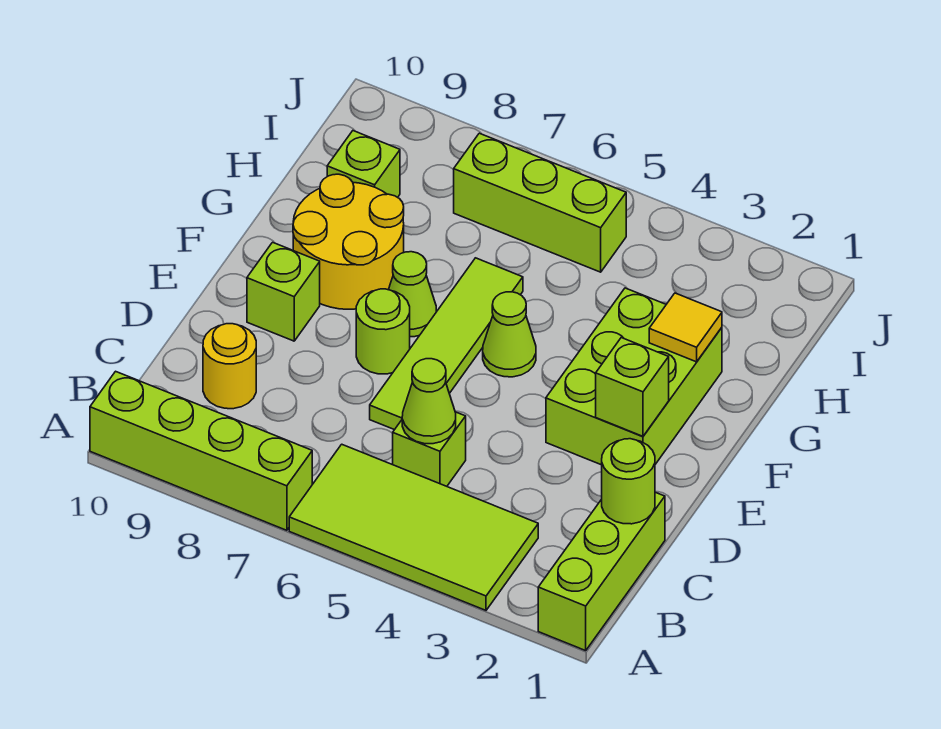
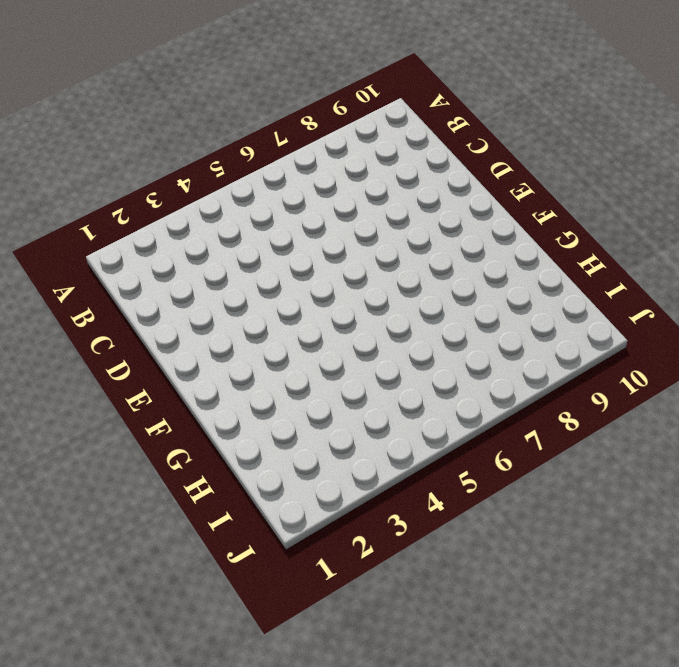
none -> lime 1x3 brick [538,492,665,651]
none -> lime 2x4 tile [289,444,538,610]
none -> lime 1x4 brick [90,371,312,530]

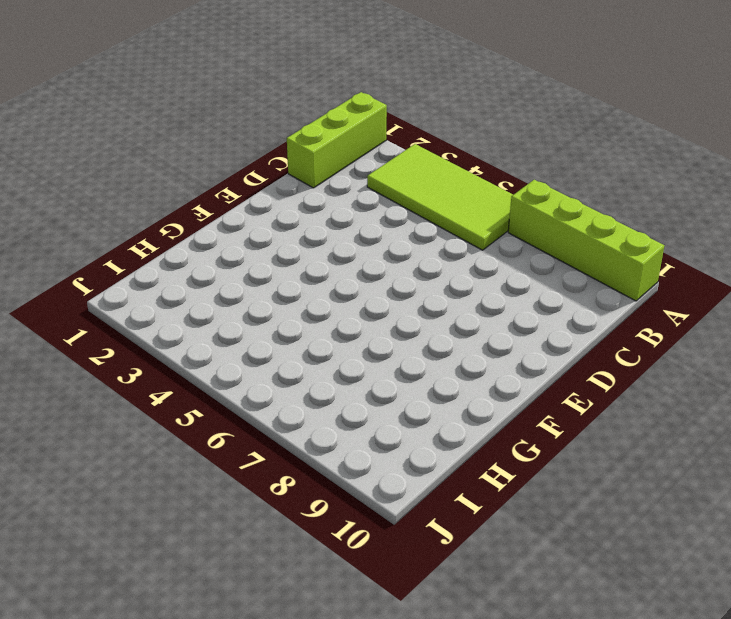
none -> lime 1x1 brick [393,412,466,486]
none -> yellow 1x1 round brick [203,324,256,409]
none -> lime 1x4 tile [370,258,523,430]

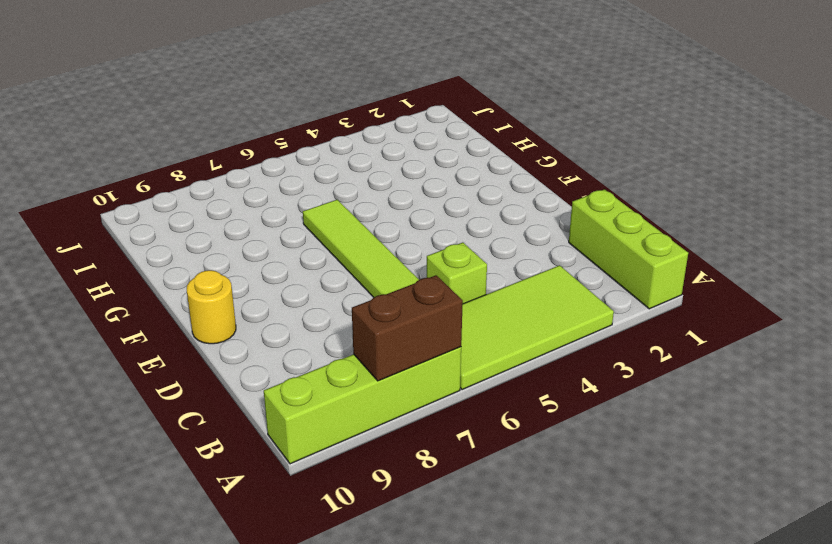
brown 1x2 brick [352,275,463,381] -> none
yellow 1x1 round brick [187,270,236,344] -> yellow 1x1 round brick moved to [203,324,256,409]
none -> lime 2x3 brick [546,288,722,465]
none -> lime 1x1 round brick [356,289,410,374]
none -> lime 1x1 brick [247,242,320,341]

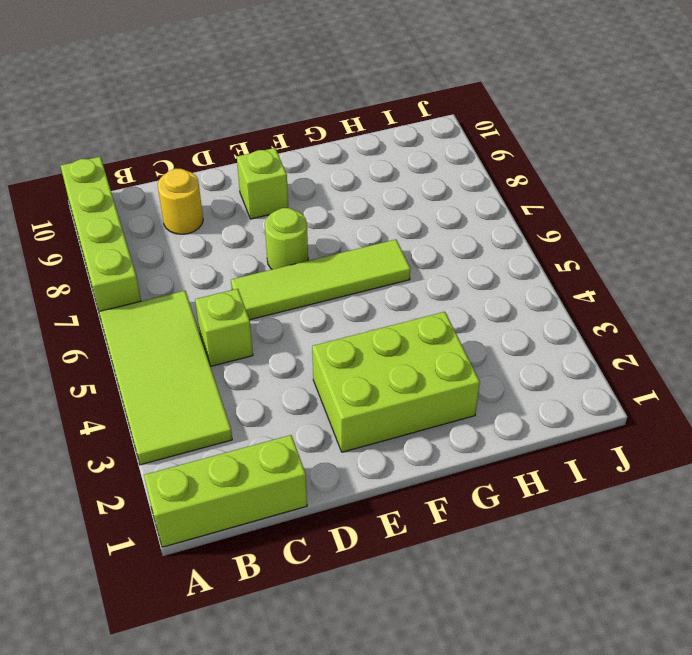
none -> lime 1x1 cone [483,292,536,377]
none -> lime 1x1 cone [389,252,436,337]
none -> yellow 2x2 round brick [293,174,404,309]

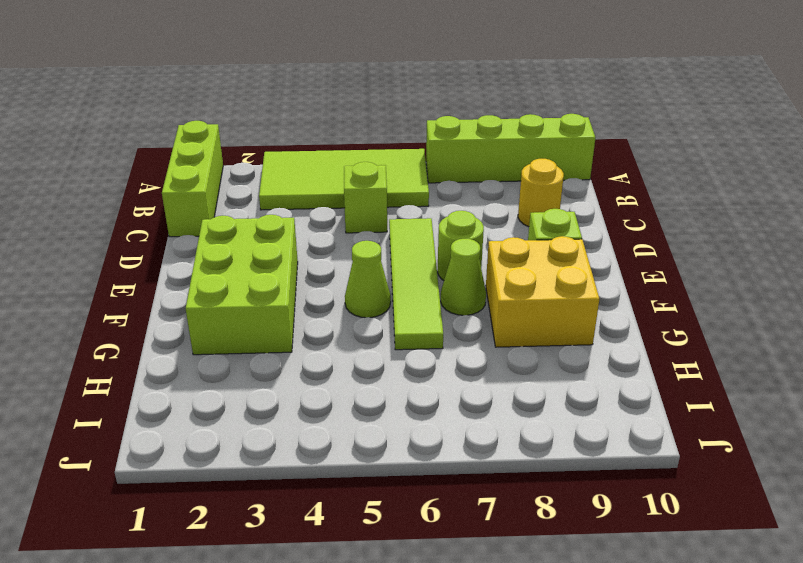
yellow 2x2 brick [486,236,599,347] -> yellow 2x2 round brick [293,174,404,309]
none -> lime 1x1 brick [327,131,400,197]
none -> lime 1x3 brick [454,133,626,272]
none -> lime 1x1 round brick [602,439,655,524]

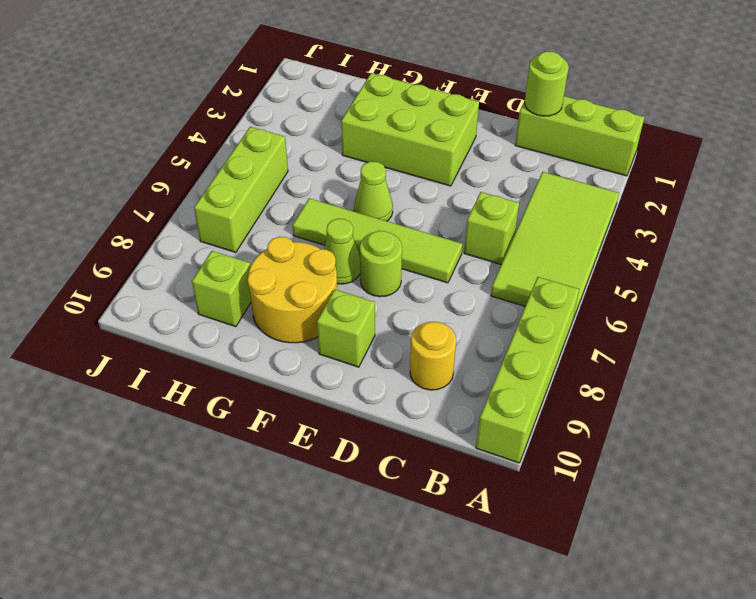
none -> lime 1x1 cone [402,359,456,444]
none -> lime 1x1 brick [596,338,669,436]
none -> yellow 1x1 tile [649,293,722,362]

